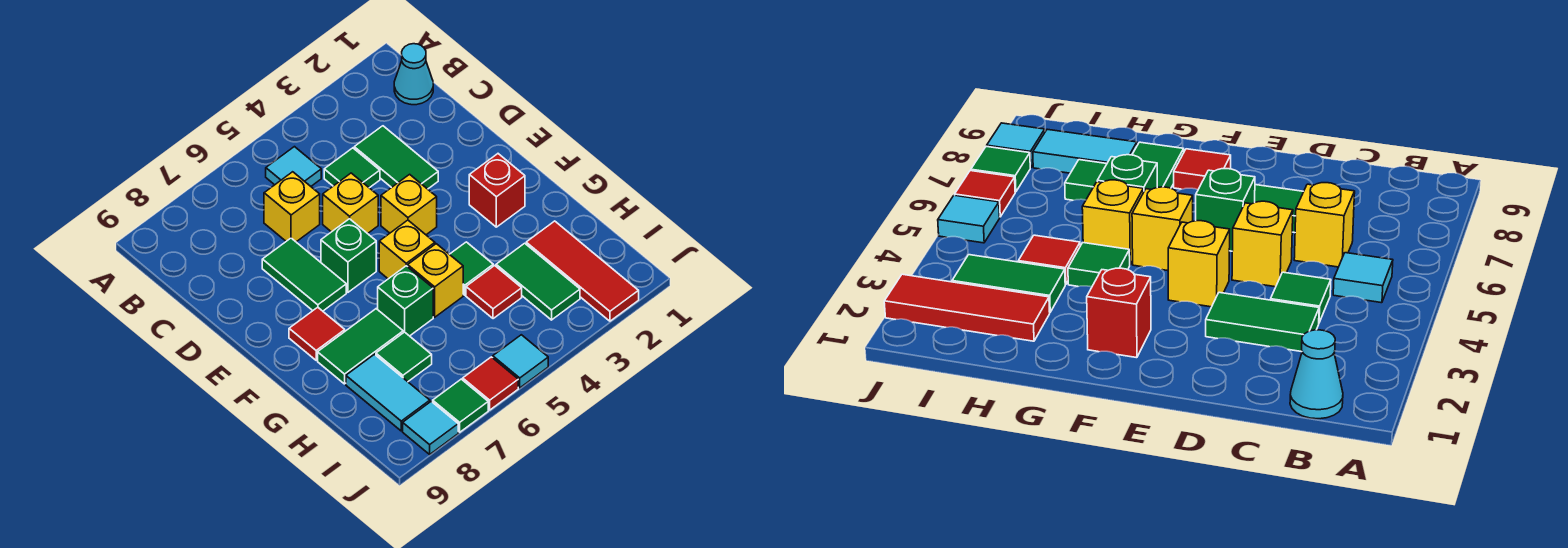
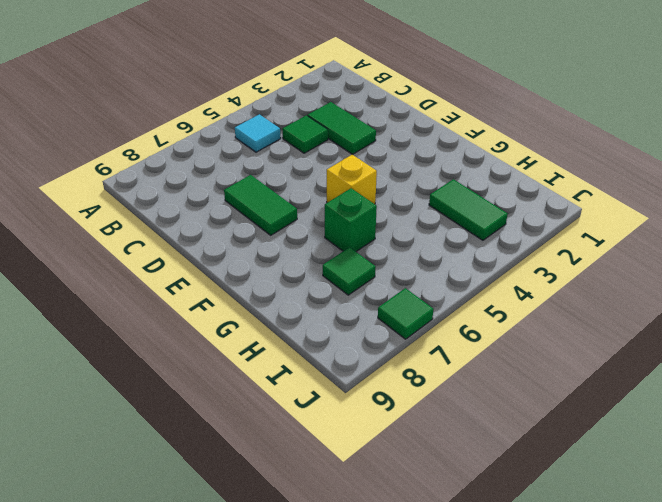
none -> cyan 1x1 cone [394,44,433,105]
none -> yellow 1x1 brick [264,172,320,242]
none -> yellow 1x1 brick [323,173,378,234]

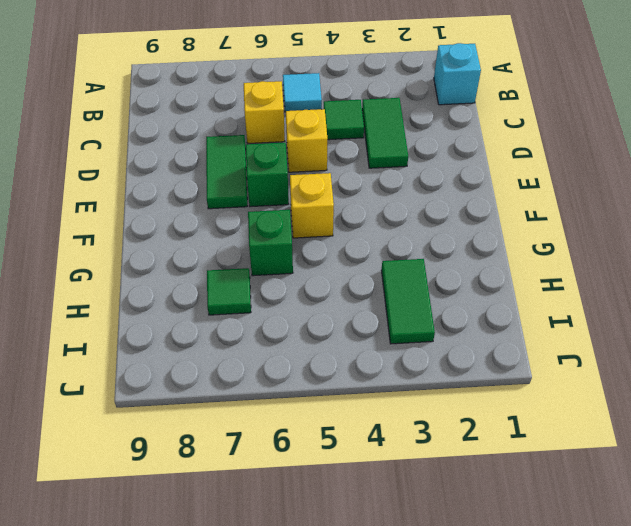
cyan 1x1 brick [434,43,481,105] -> cyan 1x1 cone [394,44,433,105]
none -> yellow 1x1 brick [381,174,437,235]
none -> red 1x1 brick [469,154,525,227]
none -> red 1x1 tile [289,307,345,360]

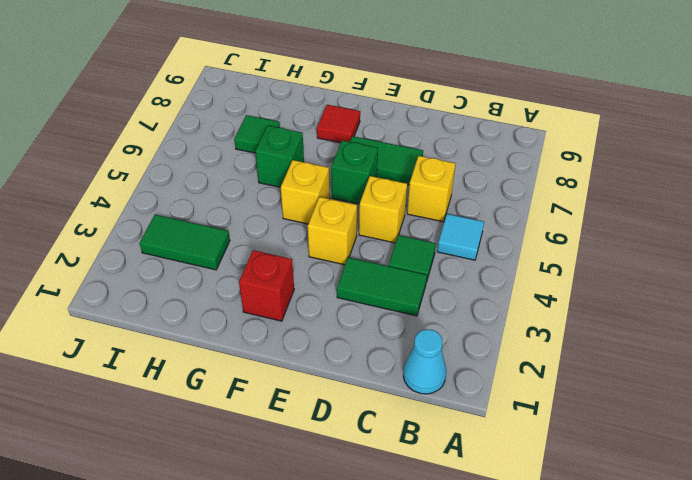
none -> green 1x1 tile [450,242,493,295]
none -> yellow 1x1 brick [408,244,463,317]
none -> green 1x2 tile [318,309,403,384]

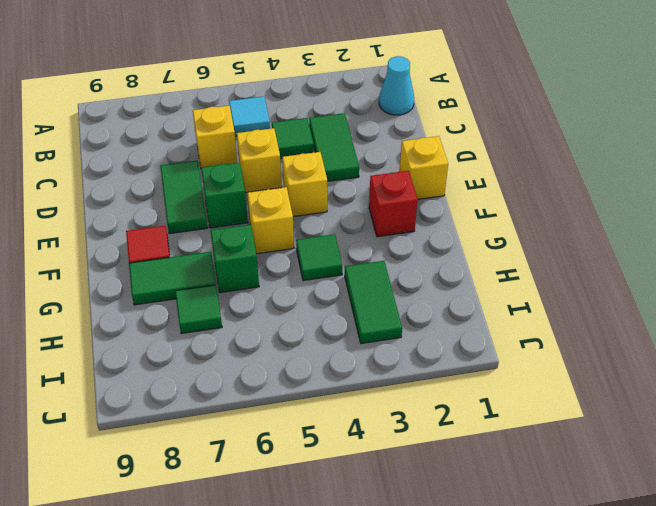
yellow 1x1 brick [399,136,448,199] -> yellow 1x1 brick moved to [408,244,463,317]
none -> red 1x3 tile [526,221,639,321]
none -> red 1x1 tile [466,266,522,319]
none -> cyan 1x2 tile [346,354,430,431]

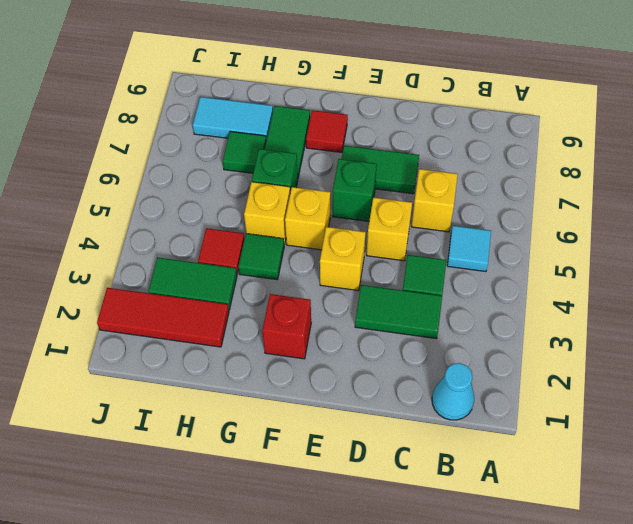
none -> cyan 1x1 tile [493,335,548,388]
none -> red 1x1 tile [463,357,518,410]
none -> green 1x1 tile [433,379,488,432]

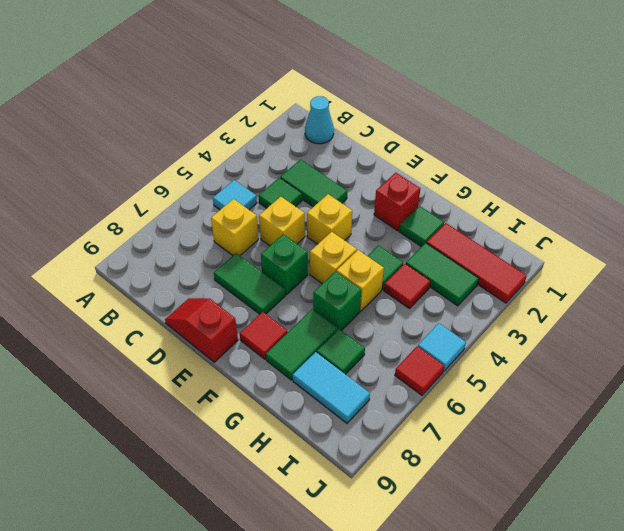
red 1x2 slope [165,298,238,362] -> none
green 1x1 tile [399,206,444,247] -> green 1x1 tile moved to [433,379,488,432]
none -> cyan 1x1 tile [403,401,458,454]

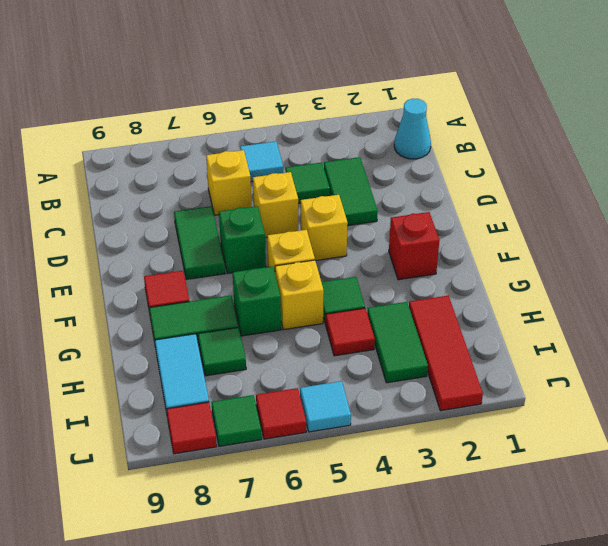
red 1x1 tile [167,402,217,454] -> cyan 1x1 tile [403,401,458,454]

